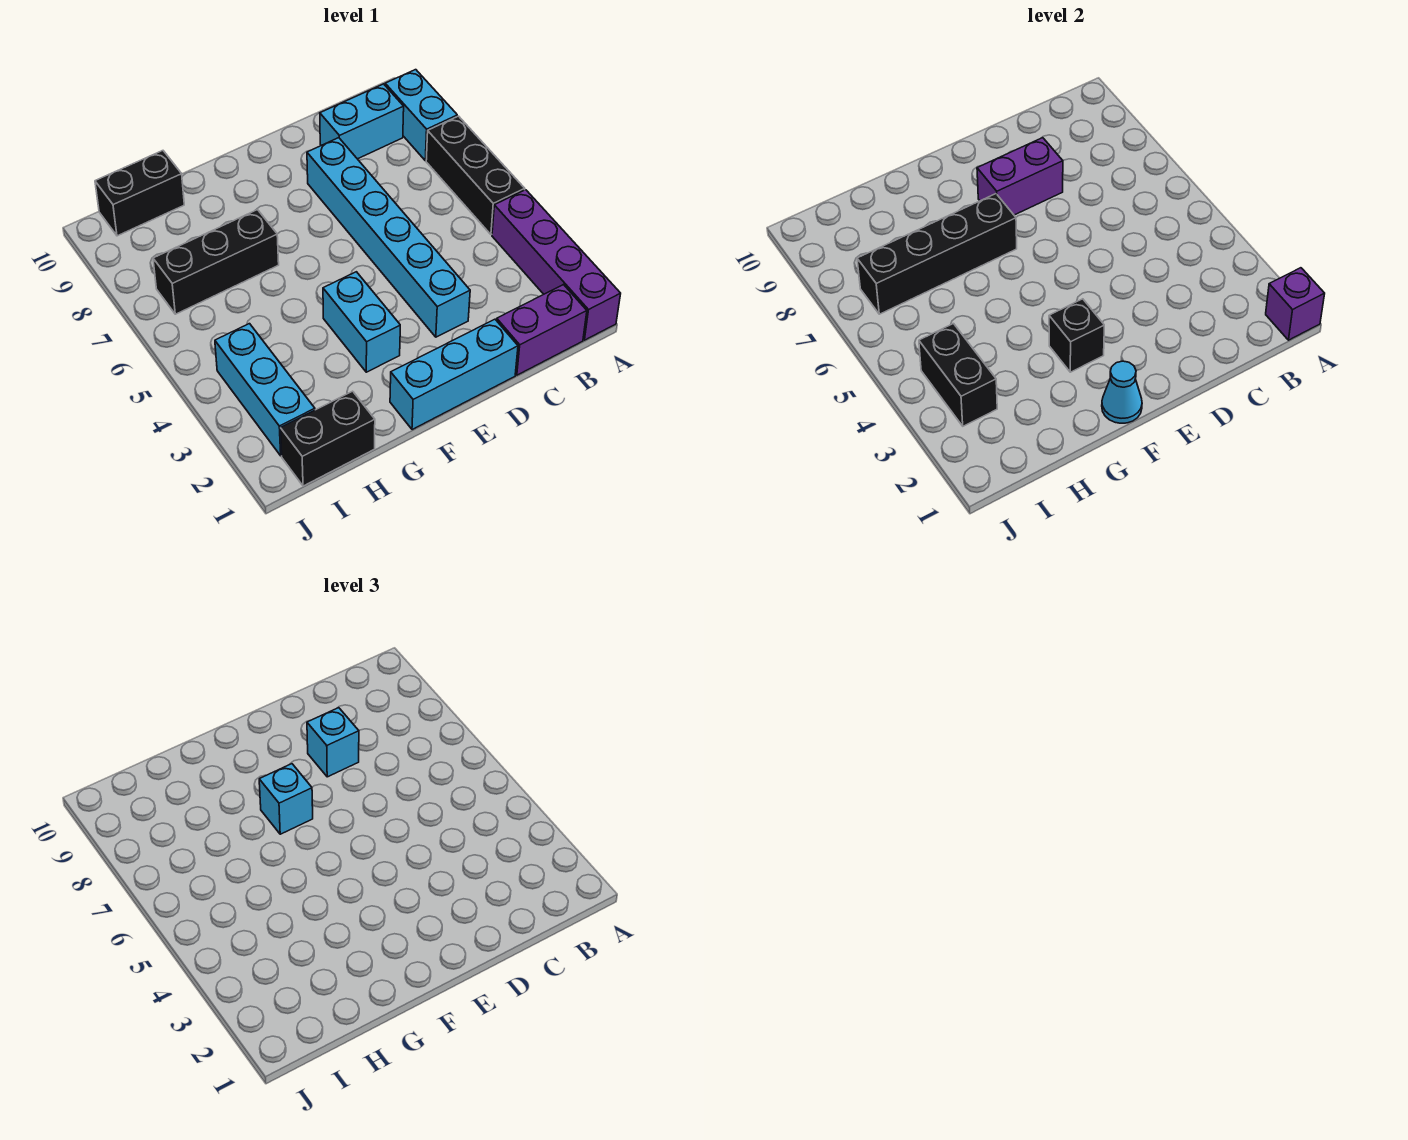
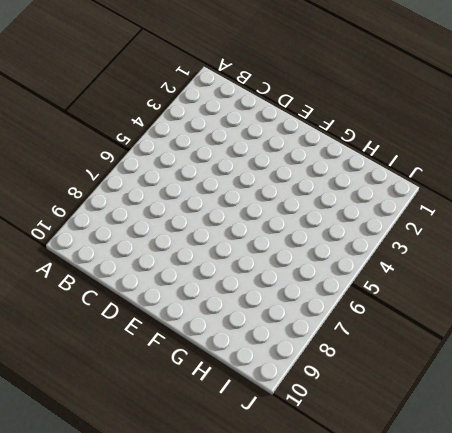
none -> purple 1x4 brick [492,190,621,340]
none -> black 1x3 brick [426,116,525,235]
none -> cyan 1x2 brick [385,70,457,161]

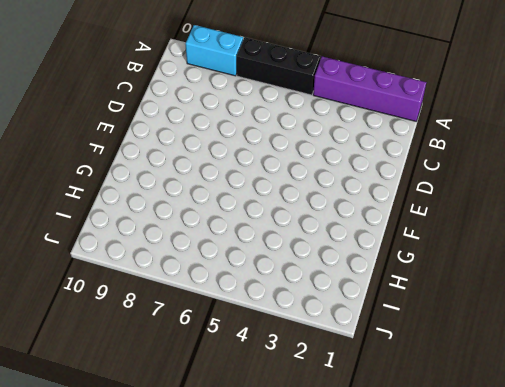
none -> purple 1x2 brick [497,285,587,375]
none -> cyan 1x2 brick [320,84,404,159]
none -> cyan 1x3 brick [390,319,518,430]

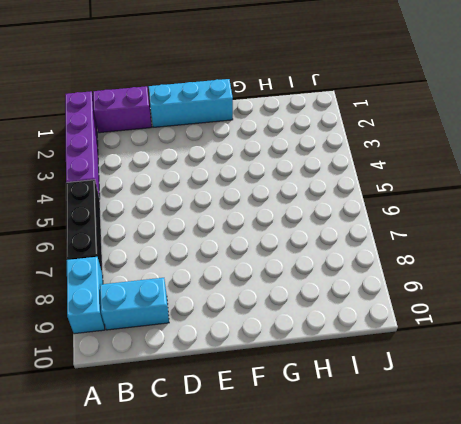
none -> cyan 1x6 brick [307,138,470,337]
none -> cyan 1x2 brick [323,272,400,372]
none -> black 1x3 brick [153,210,279,314]

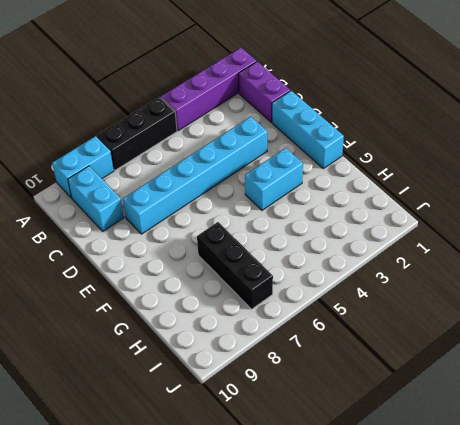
none -> black 1x2 brick [281,391,375,486]
none -> black 1x2 brick [95,151,184,236]
none -> cyan 1x3 brick [215,324,315,456]

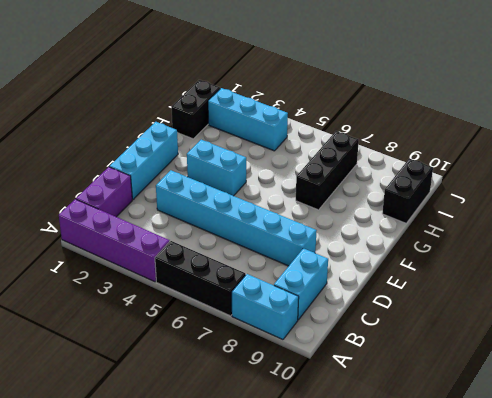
none -> purple 1x1 brick [1266,268,1325,340]
none -> purple 1x2 brick [977,138,1063,215]
none -> cyan 1x1 cone [1102,361,1142,423]

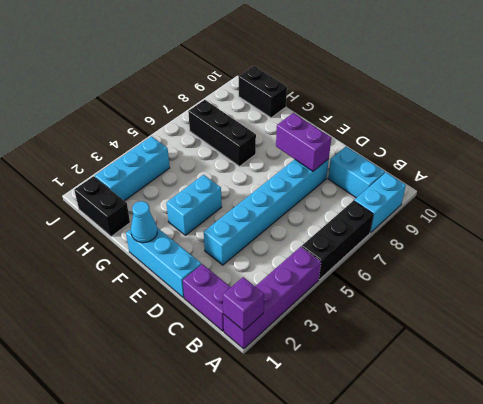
none -> black 1x1 brick [1049,299,1104,372]
none -> black 1x4 brick [857,194,1017,314]
none -> black 1x2 brick [919,324,997,426]

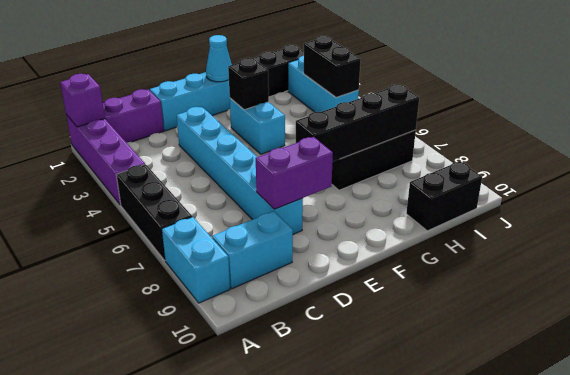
none -> cyan 1x1 brick [307,708,359,777]
none -> cyan 1x1 brick [259,764,313,834]

